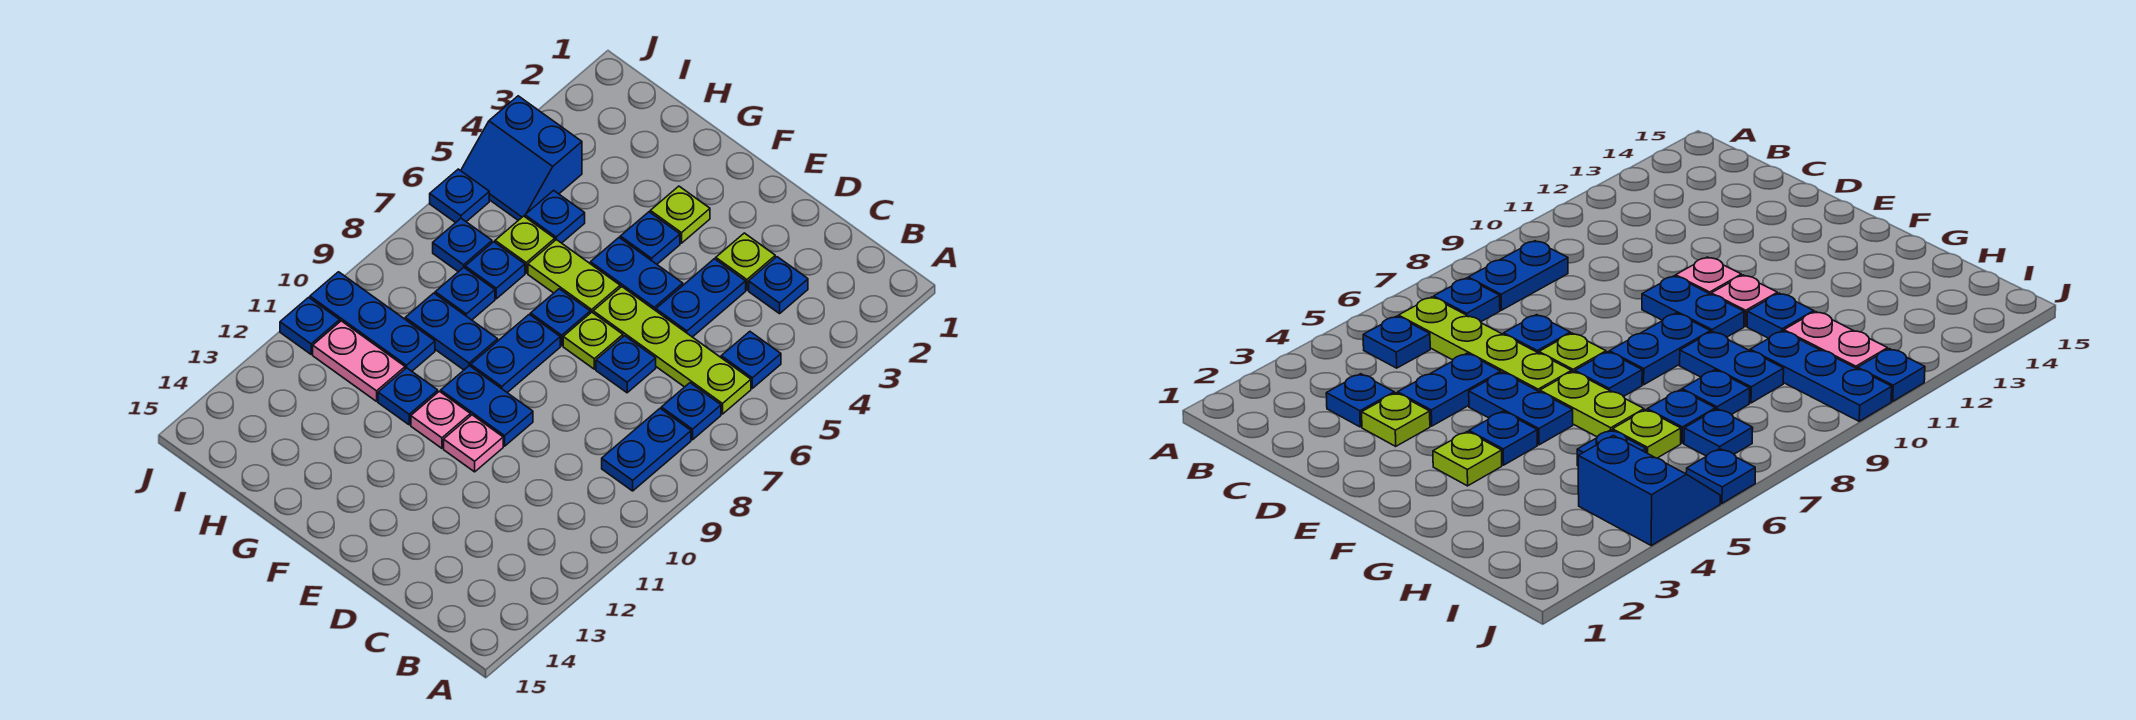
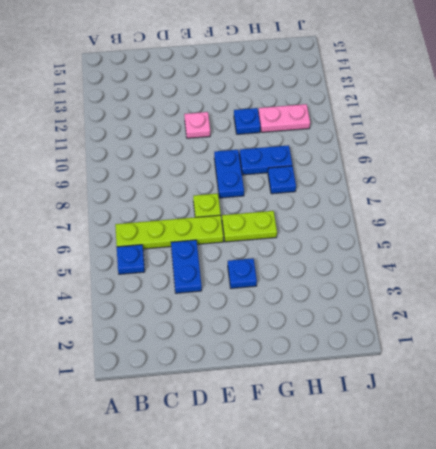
none -> blue 1x1 plate [661,383,721,440]
none -> blue 1x2 plate [602,409,691,491]
none -> blue 1x1 plate [749,257,808,314]
none -> lime 1x1 plate [716,233,775,290]

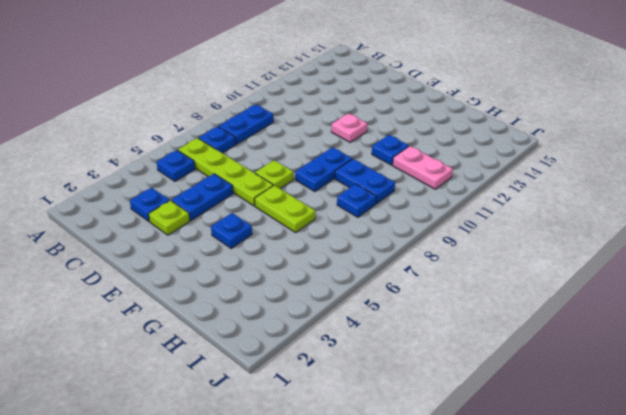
none -> blue 1x1 plate [596,336,656,393]
none -> blue 1x2 plate [591,238,683,311]
none -> blue 1x2 plate [441,366,533,446]
none -> lime 1x1 plate [650,186,710,243]

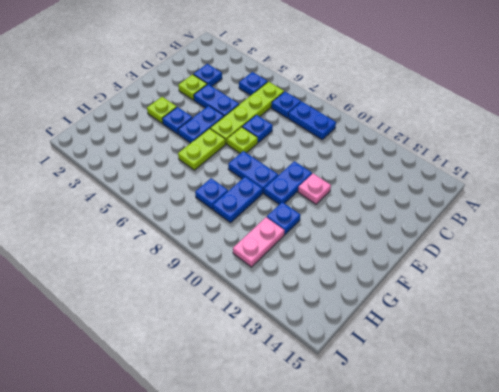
none -> blue 1x1 plate [531,289,590,346]
none -> pink 1x1 plate [411,391,470,448]
none -> blue 1x1 plate [525,190,585,243]
none -> lime 1x1 plate [495,216,555,273]

